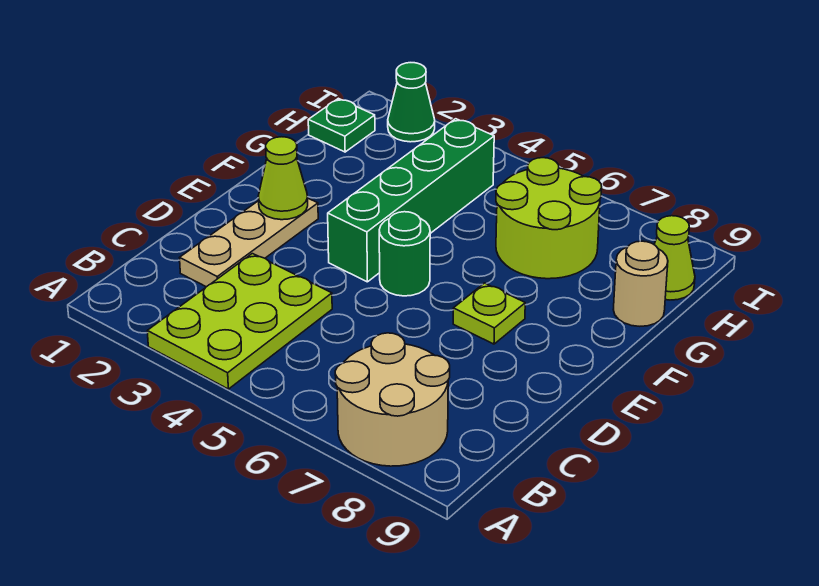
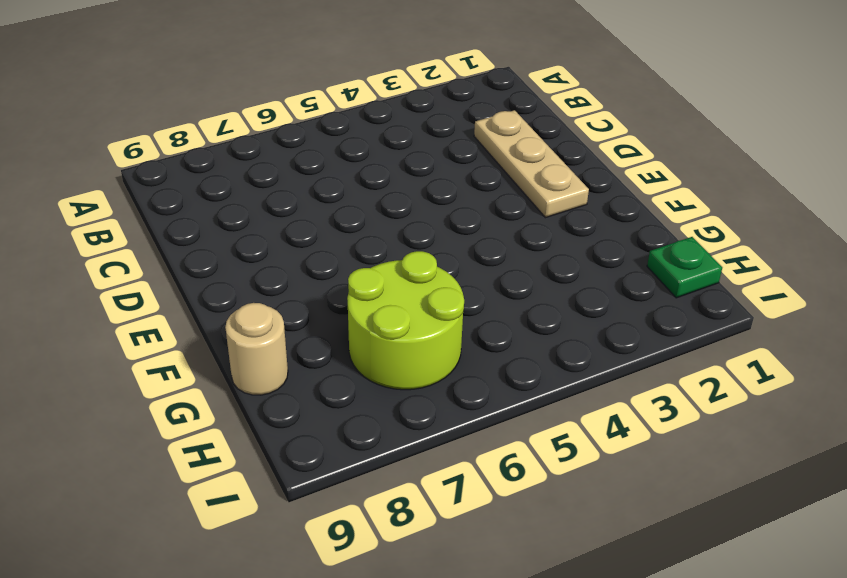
none -> lime 2x3 plate [147,254,332,389]
none -> tan 2x2 round brick [335,333,450,466]
none -> green 1x4 brick [328,119,494,282]

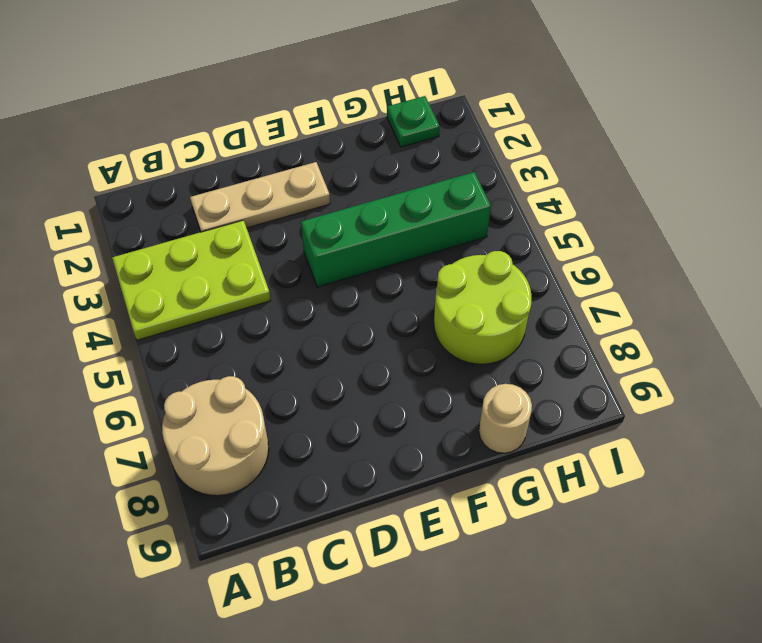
none -> green 1x1 round brick [379,212,430,296]
none -> lime 1x1 plate [453,283,525,344]
none -> lime 1x1 cone [654,216,695,300]

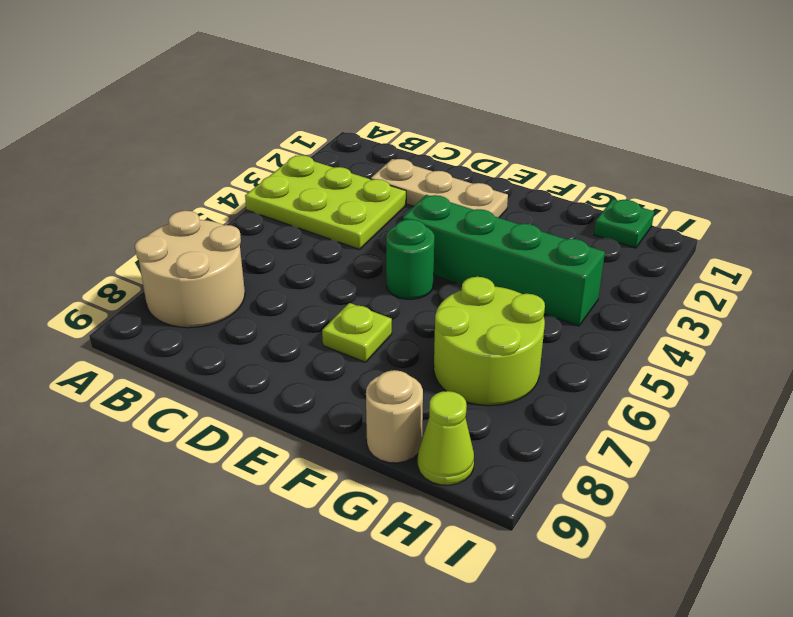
none -> green 1x1 cone [388,63,435,142]
none -> lime 1x1 cone [258,137,308,220]

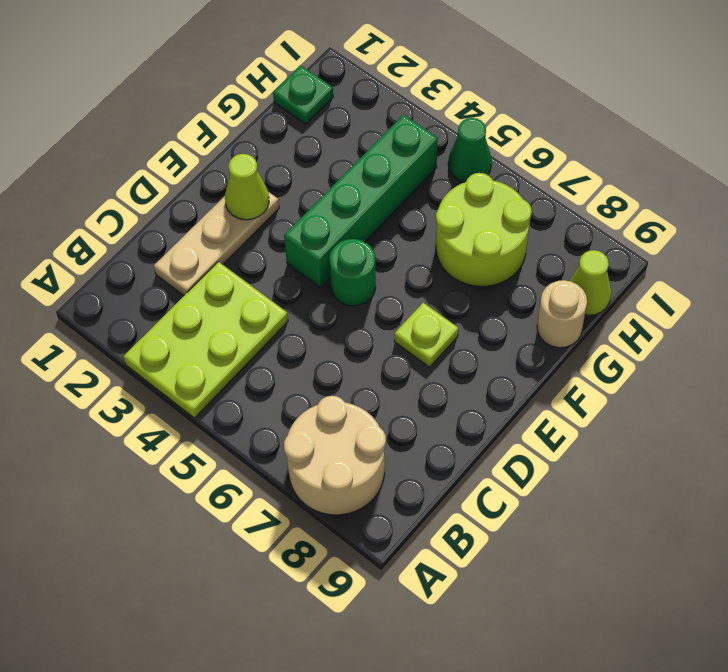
green 1x1 cone [448,118,492,182] -> green 1x1 cone moved to [388,63,435,142]

